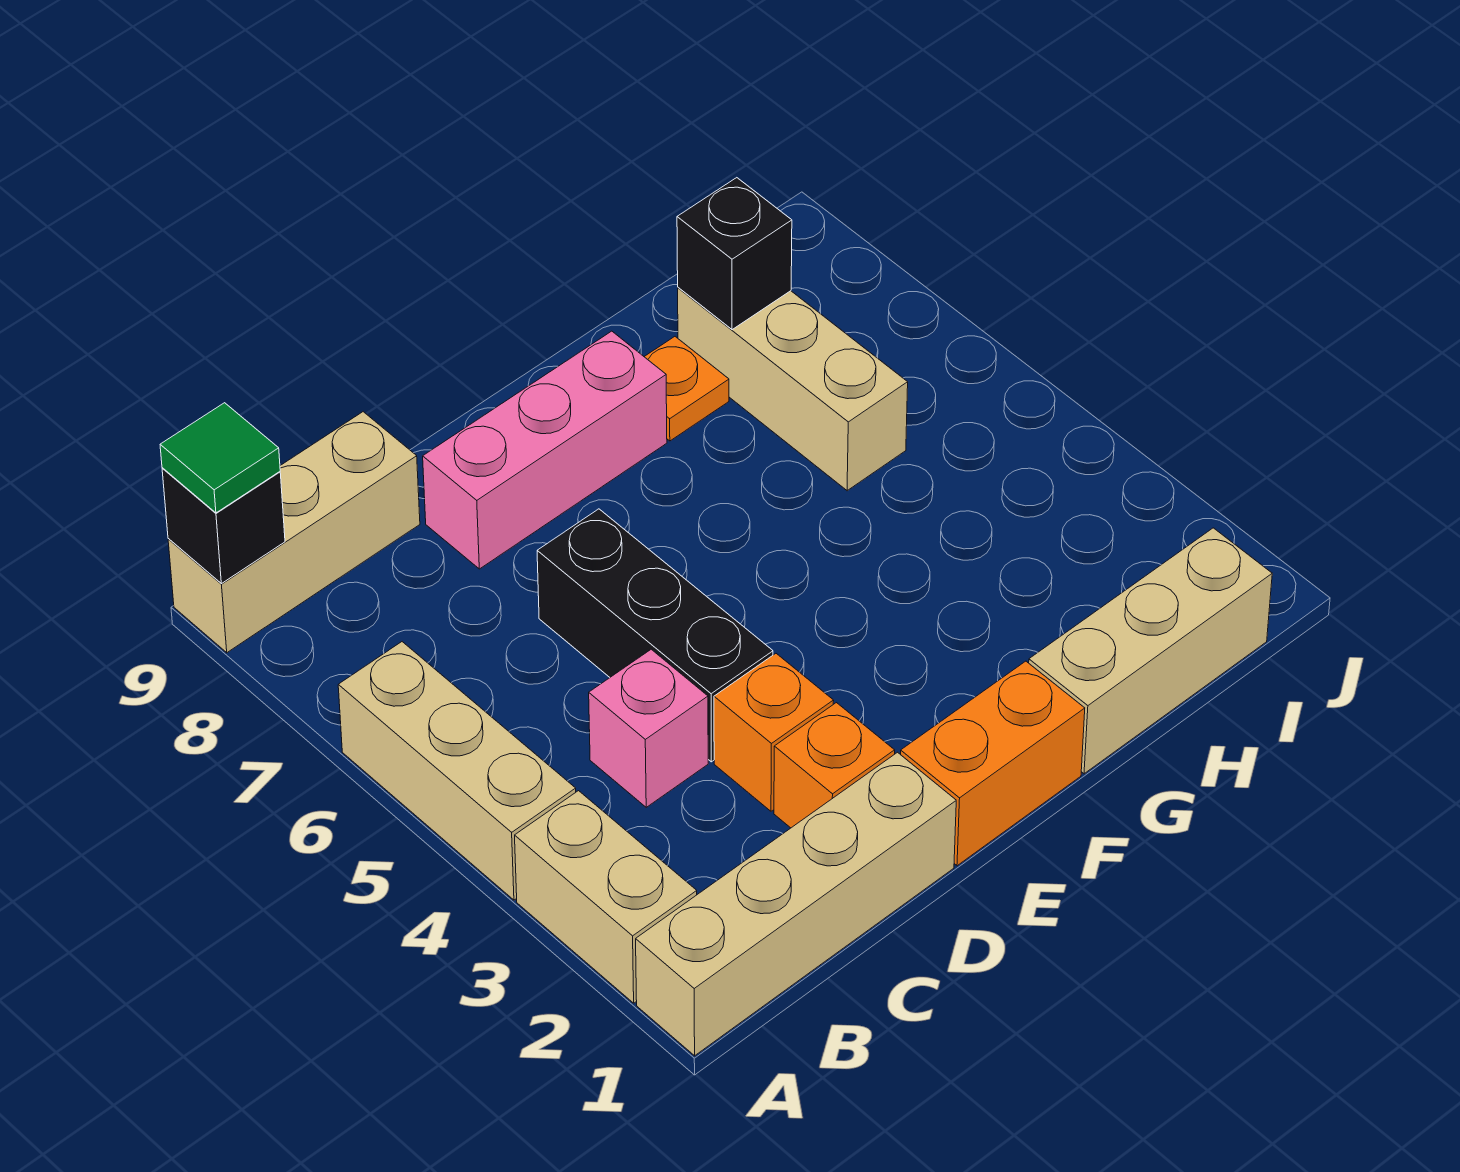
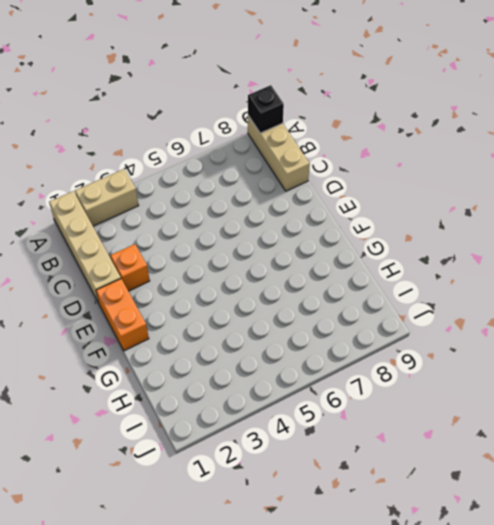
none -> tan 1x3 brick [338,642,576,900]
none -> pink 1x1 brick [589,649,708,807]
none -> orange 1x1 brick [714,654,834,811]

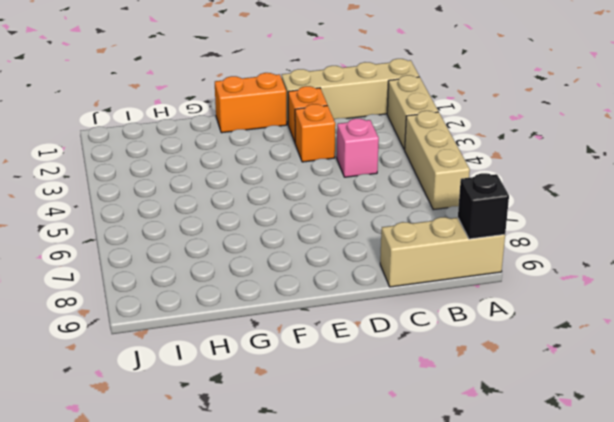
none -> black 1x3 brick [537,509,773,762]
none -> pink 1x3 brick [423,331,667,569]
none -> tan 1x3 brick [1029,528,1272,774]

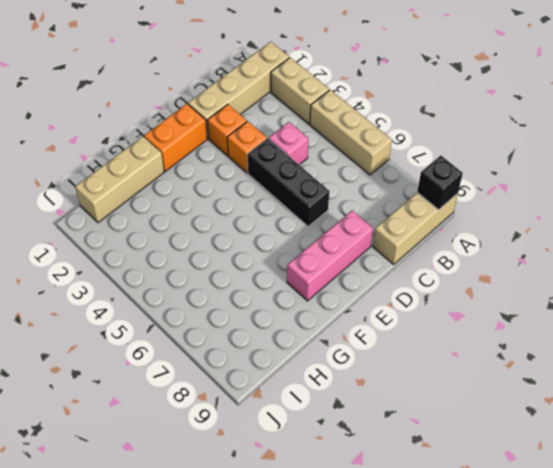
none -> orange 1x1 plate [644,337,729,441]
none -> tan 1x3 brick [678,288,908,491]
none -> black 1x1 brick [677,178,792,330]

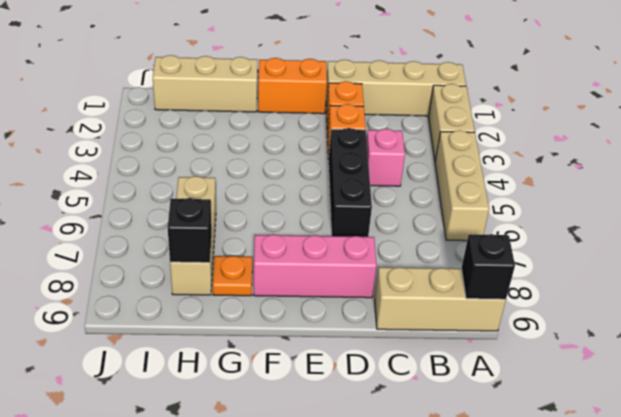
none -> green 1x1 tile [160,403,280,513]

